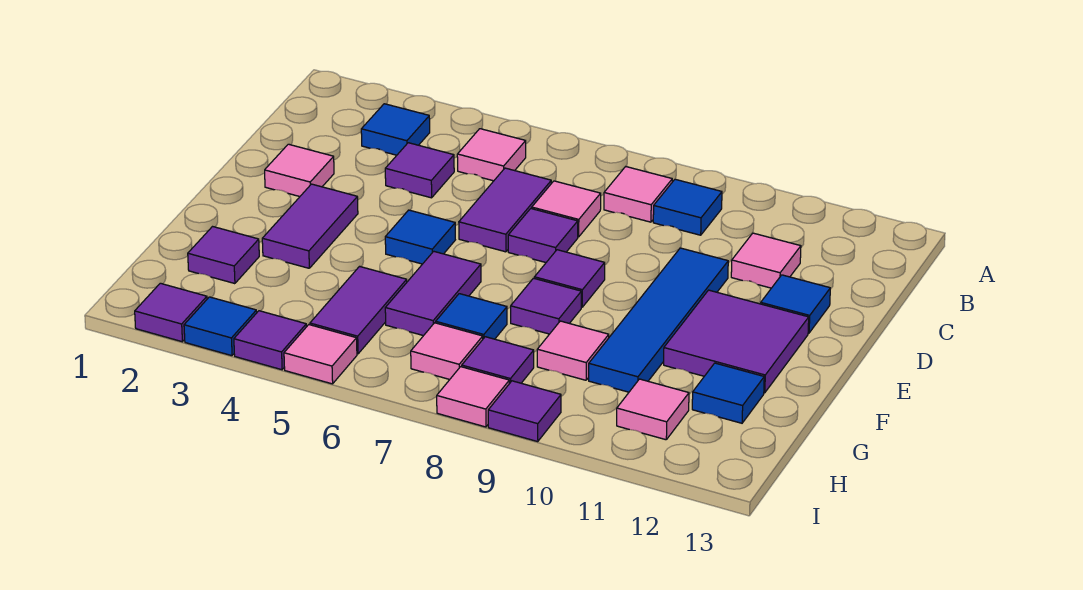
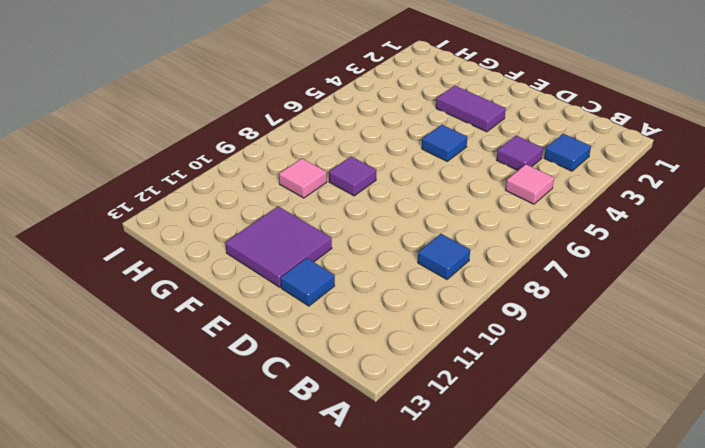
none -> pink 1x1 tile [604,167,672,222]
none -> purple 1x2 tile [459,168,551,252]
none -> pink 1x1 tile [532,181,601,237]
none -> pink 1x1 tile [731,233,801,288]

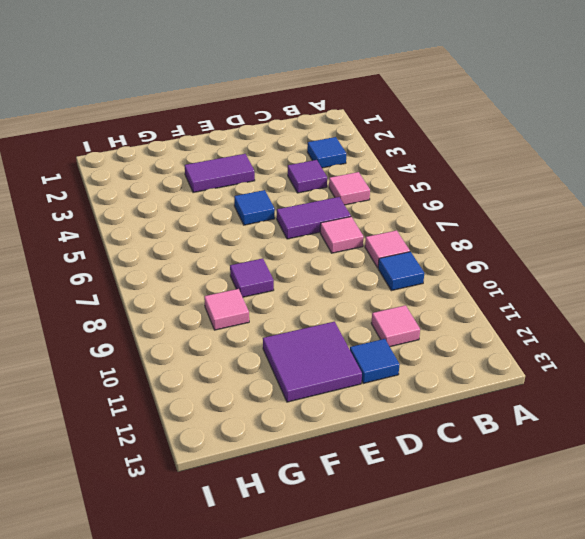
none -> pink 1x1 tile [265,144,334,197]
none -> purple 1x1 tile [508,209,578,263]
none -> blue 1x4 tile [589,248,728,392]
none -> purple 1x1 tile [534,250,605,307]

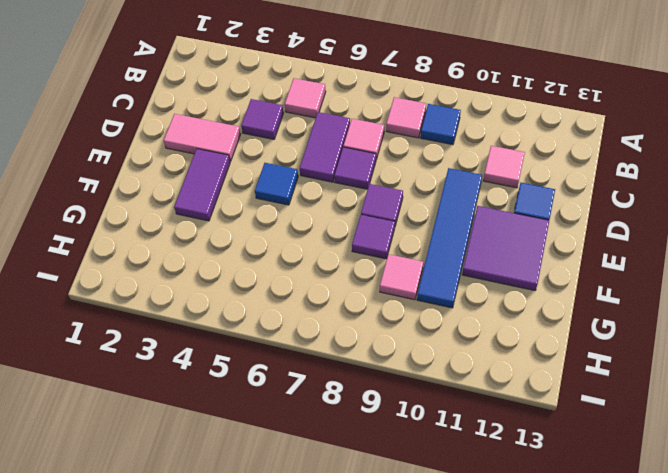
pink 1x2 tile [164,114,241,161] -> pink 1x1 tile [265,144,334,197]
none -> blue 1x1 tile [361,104,430,155]
none -> purple 1x2 tile [385,251,481,336]
none -> purple 1x1 tile [188,227,259,284]
none -> purple 1x2 tile [310,266,407,354]

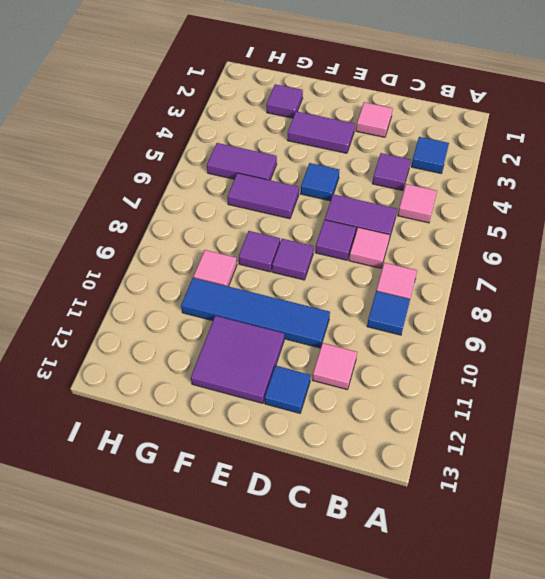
none -> blue 1x1 tile [436,294,507,339]
none -> blue 1x1 tile [692,363,764,423]
none -> pink 1x1 tile [411,323,483,379]
none -> purple 1x1 tile [462,337,534,384]

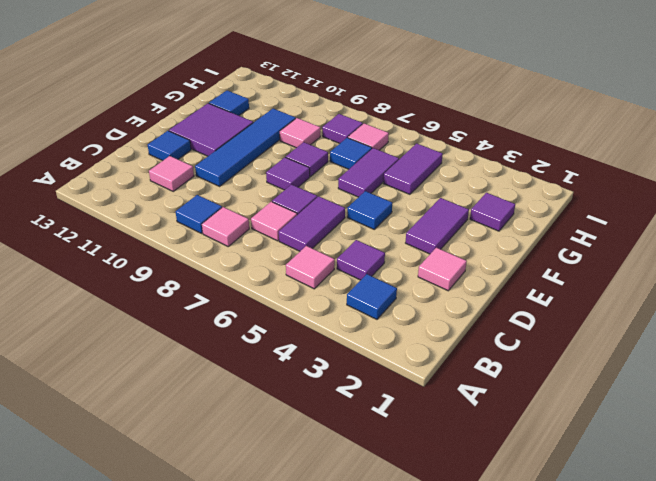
none -> pink 1x1 tile [617,379,689,440]
none -> purple 1x1 tile [135,283,207,342]
none -> blue 1x1 tile [184,297,257,356]
none -> purple 1x1 tile [234,311,306,370]

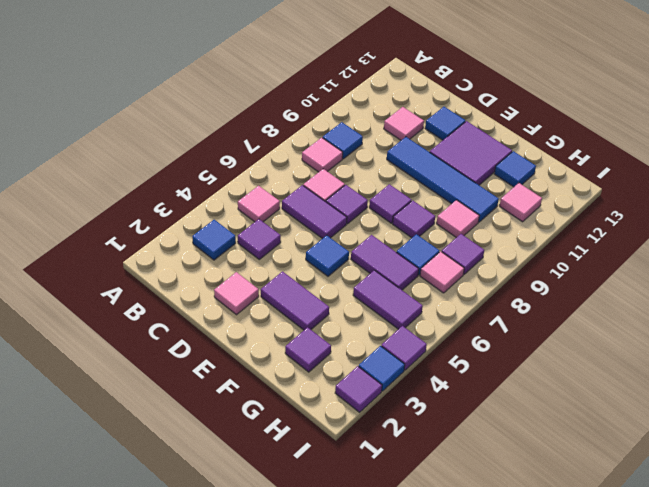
none -> pink 1x1 tile [284,325,357,384]
none -> pink 1x1 tile [437,367,509,427]
none -> purple 1x1 tile [488,381,561,442]

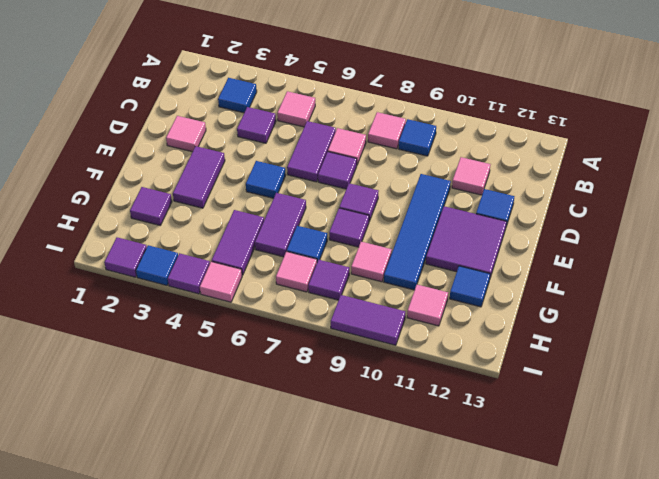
purple 1x2 tile [331,295,405,345] -> purple 1x1 tile [488,381,561,442]
none -> pink 1x1 tile [437,367,509,427]

